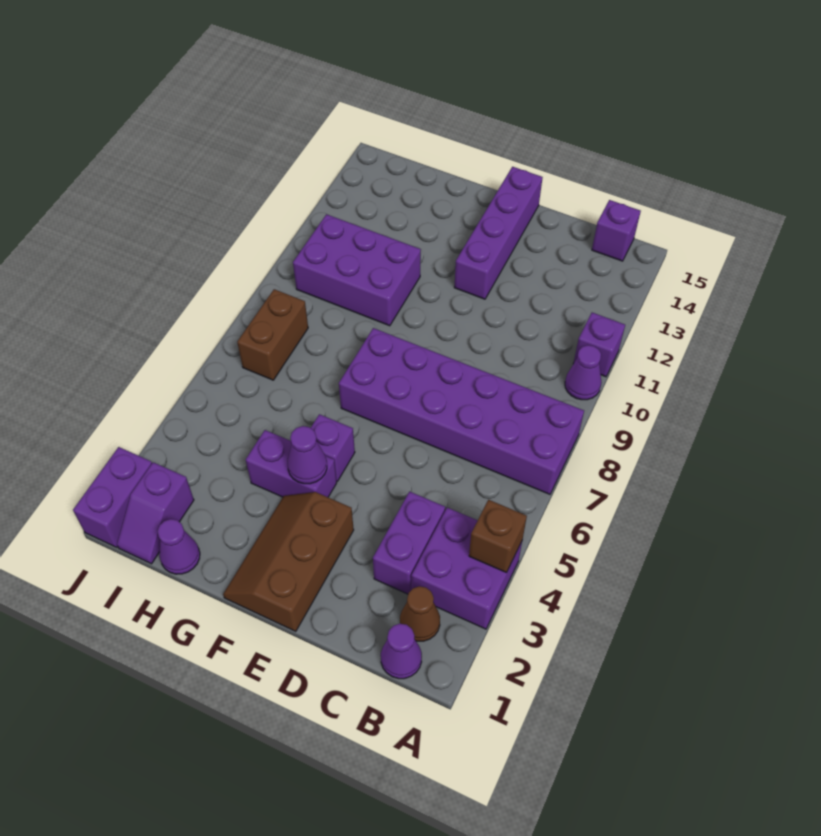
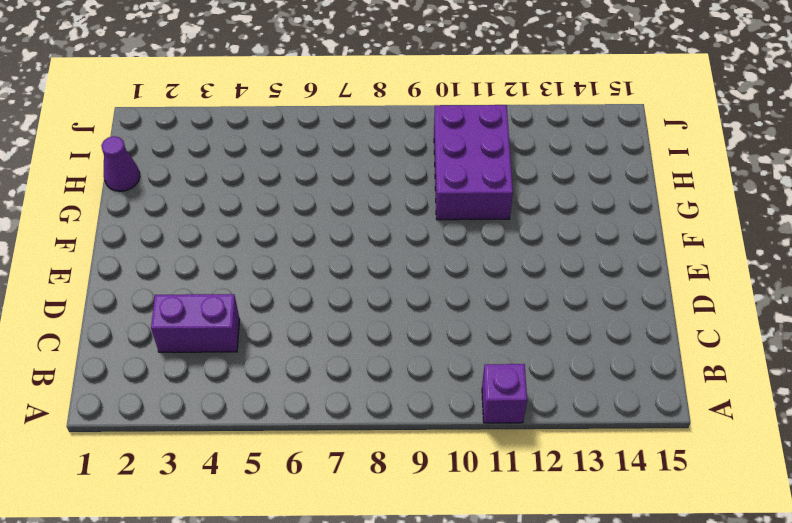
none -> purple 2x2 brick [411,508,522,629]
none -> purple 2x6 brick [339,328,584,494]
none -> purple 1x1 cone [565,345,601,400]

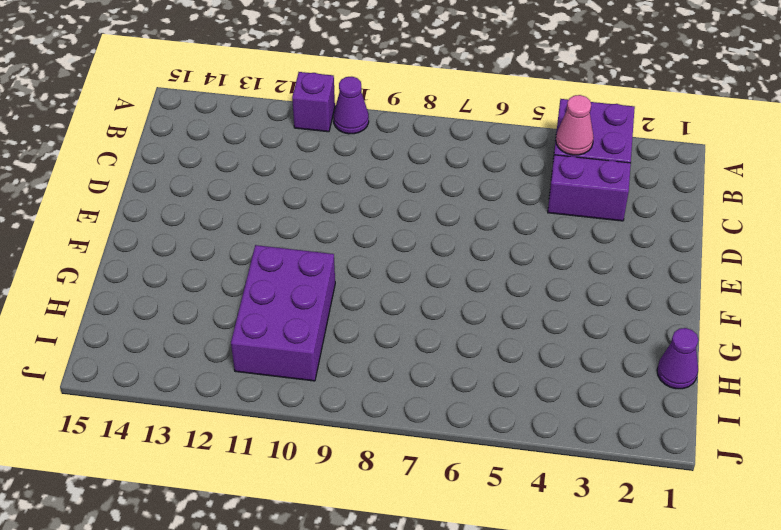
pink 1x1 cone [556,95,594,155] -> none
none -> purple 2x6 brick [339,328,584,494]
none -> purple 1x1 cone [381,624,422,679]
none -> brown 1x1 cone [400,586,440,641]

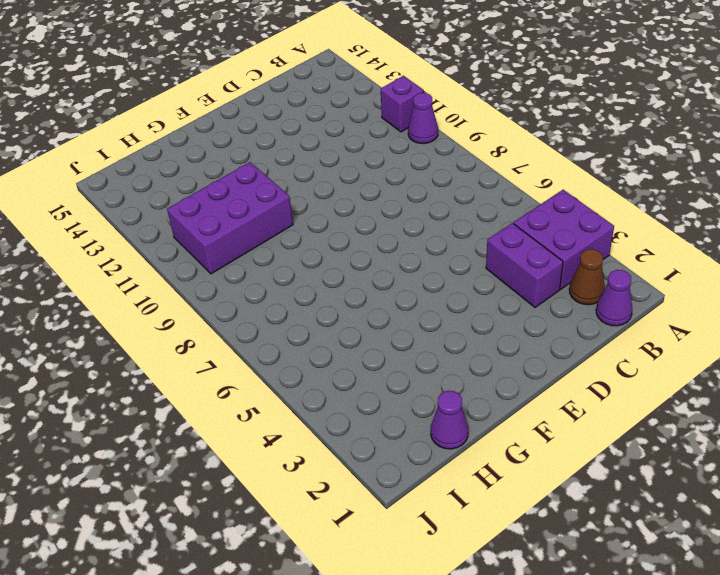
none -> purple 2x6 brick [339,328,584,494]
none -> purple 1x1 brick [592,200,641,261]
none -> brown 2x3 slope [223,492,354,631]

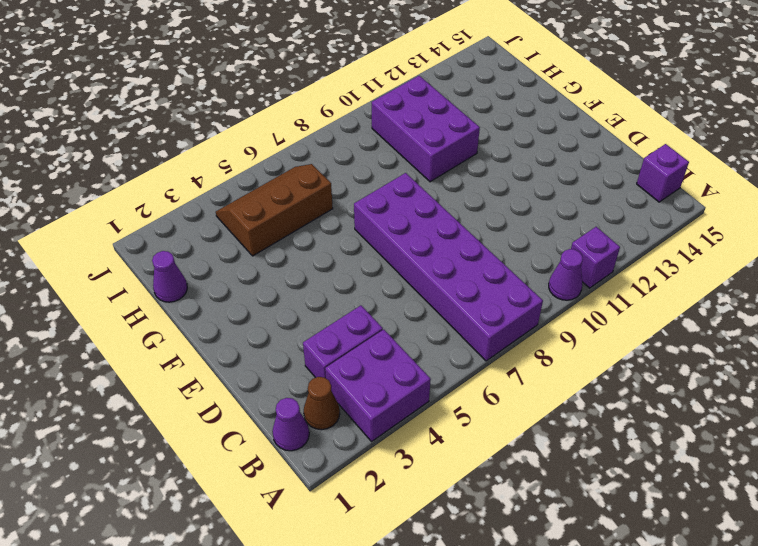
brown 2x3 slope [216,164,333,256] -> brown 2x3 slope moved to [223,492,354,631]
none -> purple 1x4 brick [454,167,543,299]
none -> purple 1x2 brick [246,430,337,497]
none -> purple 1x1 brick [311,414,355,481]

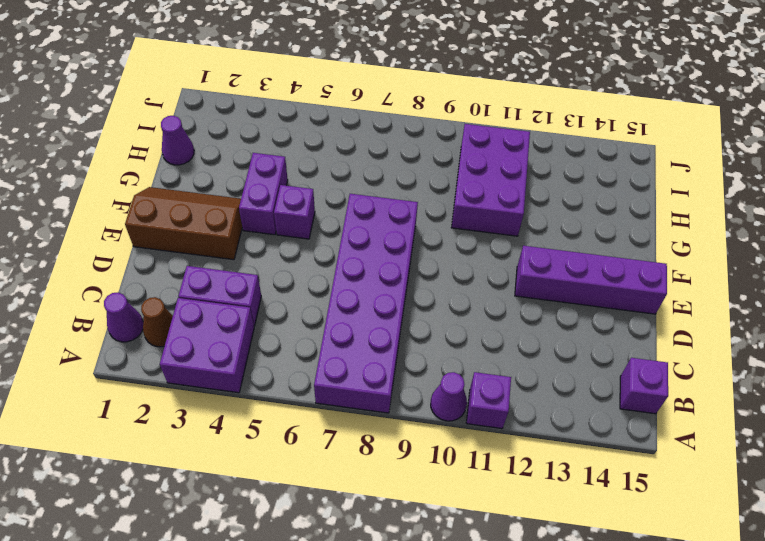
none -> purple 1x2 slope [117,462,194,564]
none -> brown 1x2 brick [237,289,308,380]
none -> purple 1x2 brick [73,447,152,547]

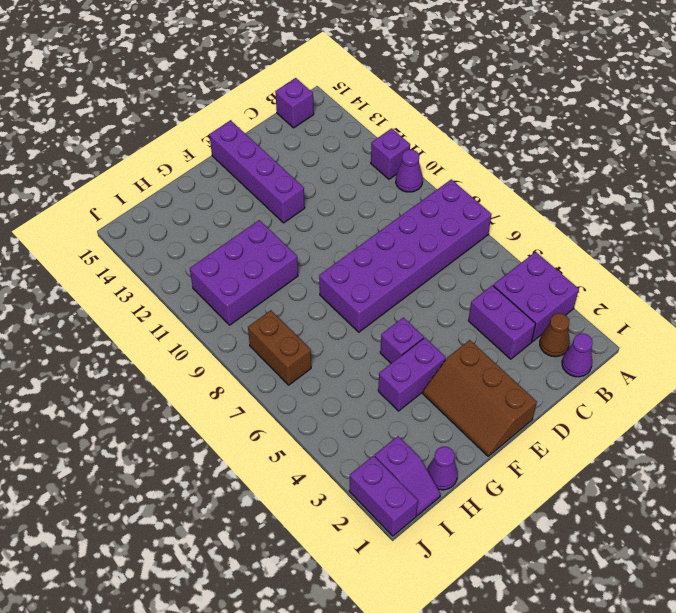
none -> brown 1x1 brick [469,500,527,573]
none -> purple 1x1 cone [288,426,327,484]

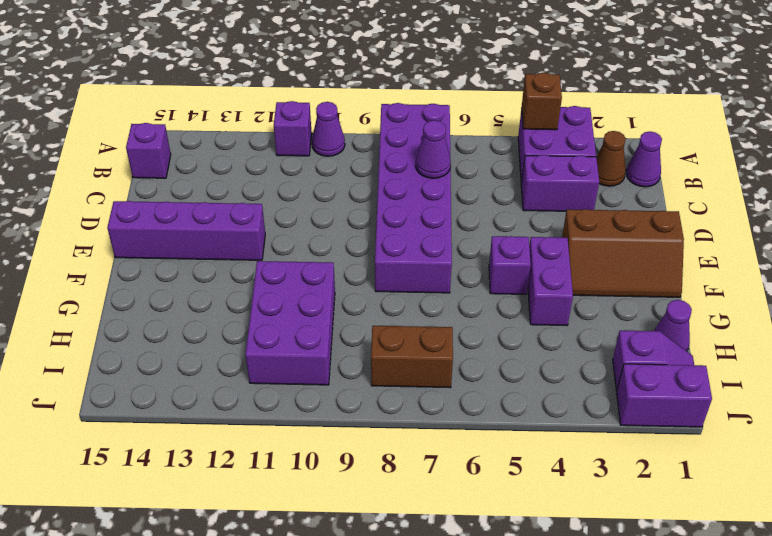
purple 1x1 cone [416,120,451,178] -> purple 1x1 cone moved to [288,426,327,484]

